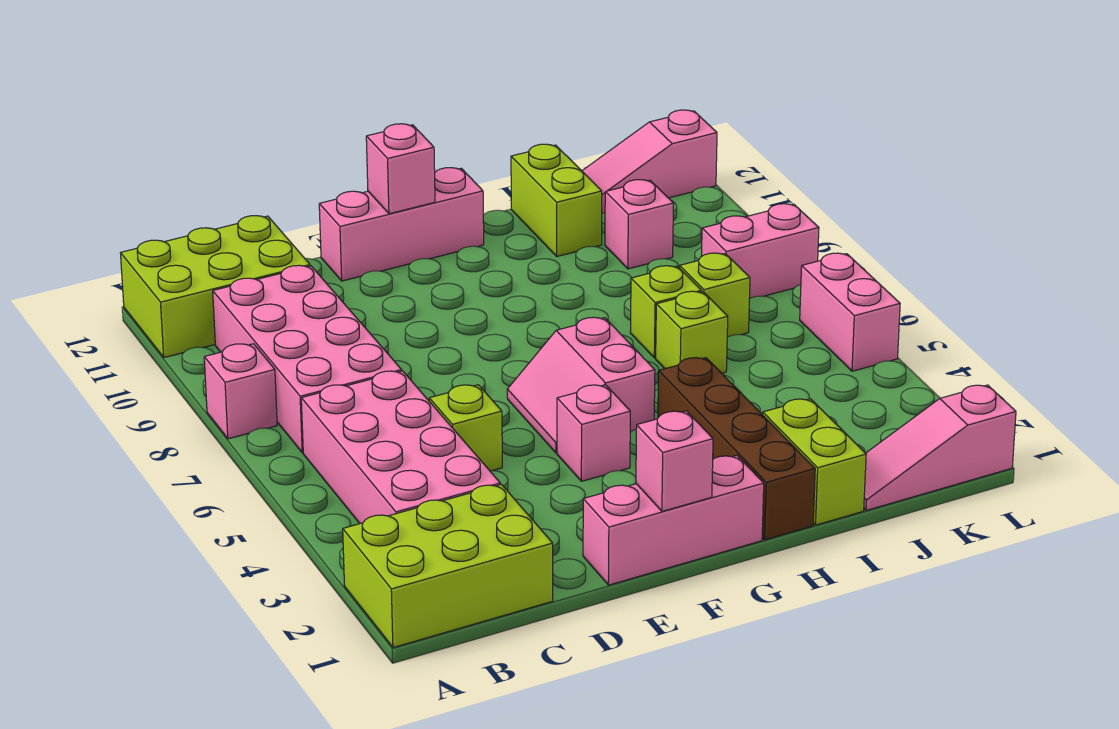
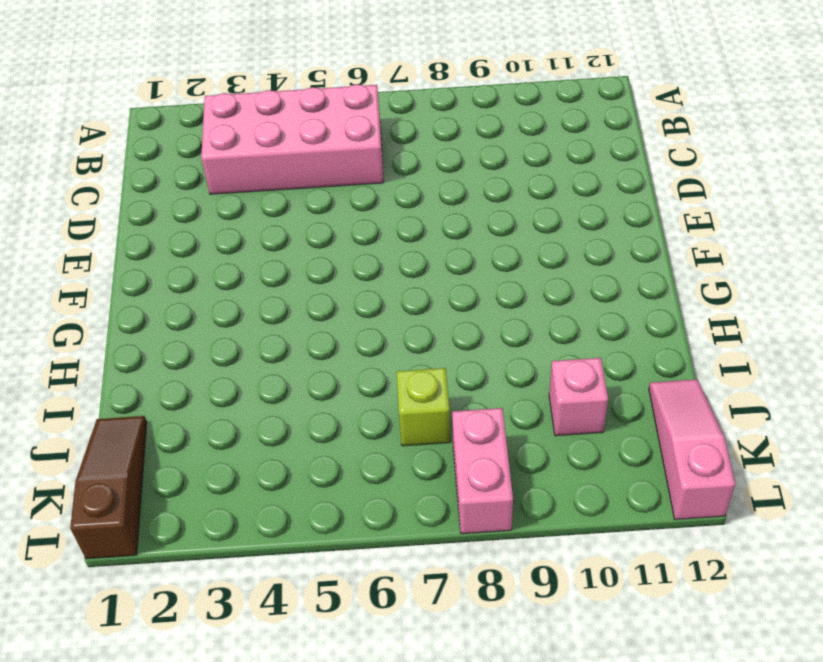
brown 1x3 slope [70,416,147,559] -> pink 1x3 slope [864,385,1016,510]
none -> lime 2x3 brick [343,485,553,648]
none -> pink 1x1 brick [204,344,277,439]
none -> lime 2x3 brick [121,216,310,358]

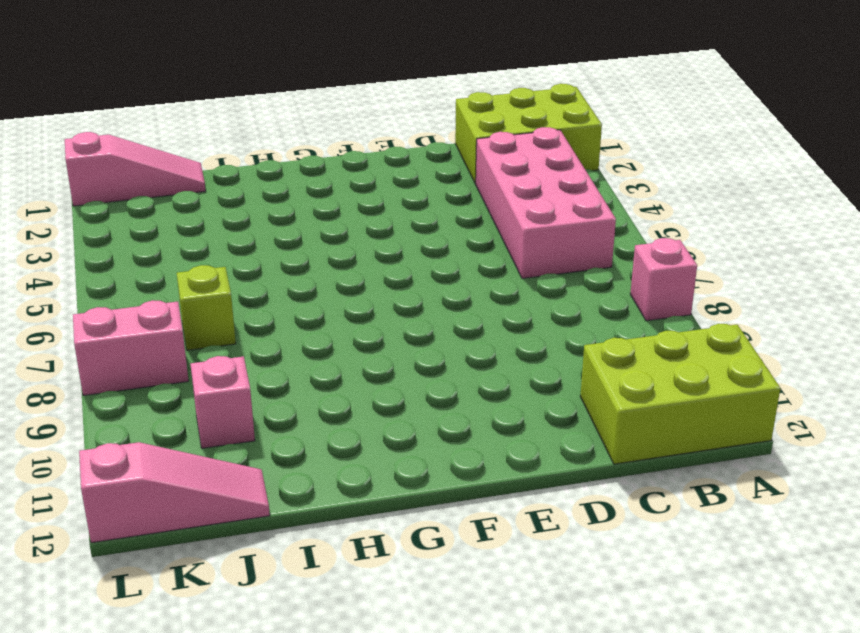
none -> pink 2x4 brick [213,265,402,453]
none -> lime 1x1 brick [429,385,502,471]
none -> pink 1x3 brick [583,456,764,585]

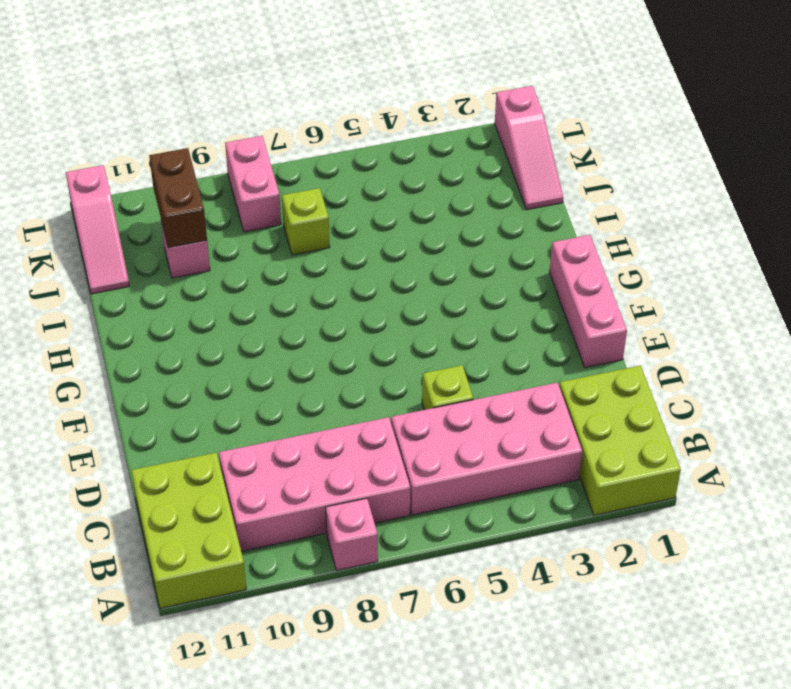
brown 1x2 brick [149,148,207,248] -> none
none -> pink 1x3 brick [319,168,484,281]
none -> pink 1x1 brick [557,385,630,481]
none -> pink 2x2 slope [507,317,655,453]

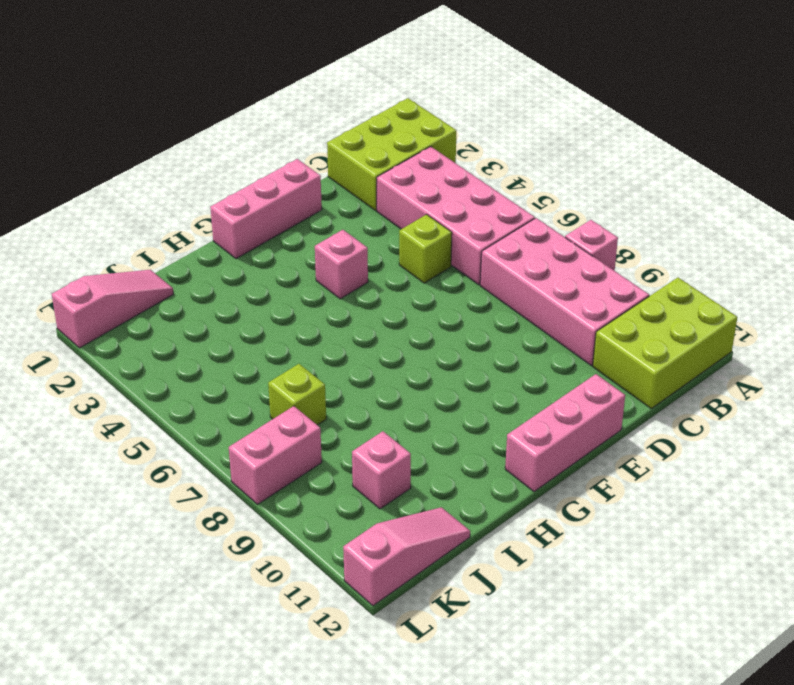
none -> pink 2x2 slope [507,317,655,453]
none -> brown 1x4 brick [658,358,815,540]
none -> lime 1x2 brick [763,399,866,525]

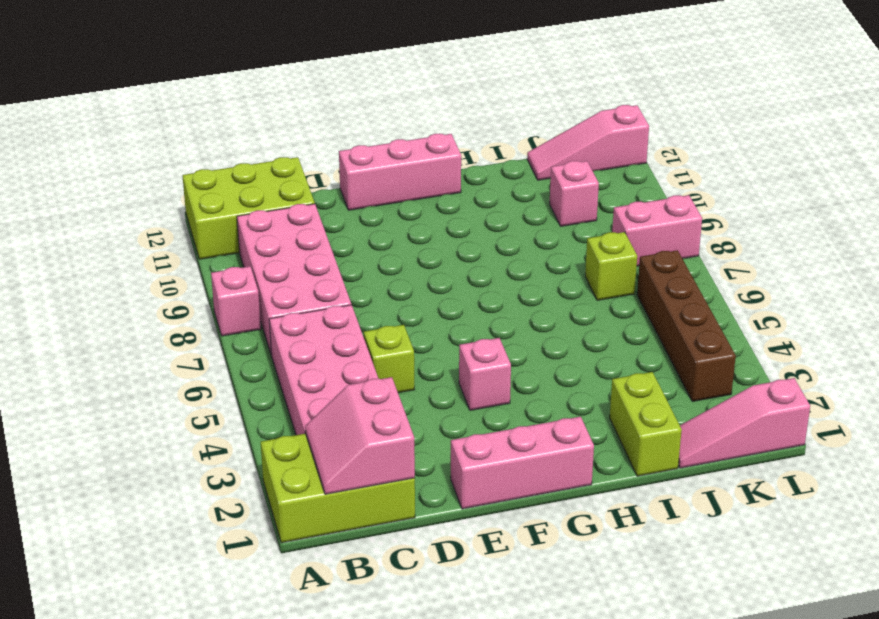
pink 2x2 slope [305,377,415,494] -> pink 2x2 slope moved to [507,317,655,453]
brown 1x4 brick [637,250,736,401] -> brown 1x4 brick moved to [658,358,815,540]
none -> lime 1x1 brick [656,291,728,373]
none -> lime 1x1 brick [630,266,702,358]
none -> lime 1x2 brick [511,144,602,256]

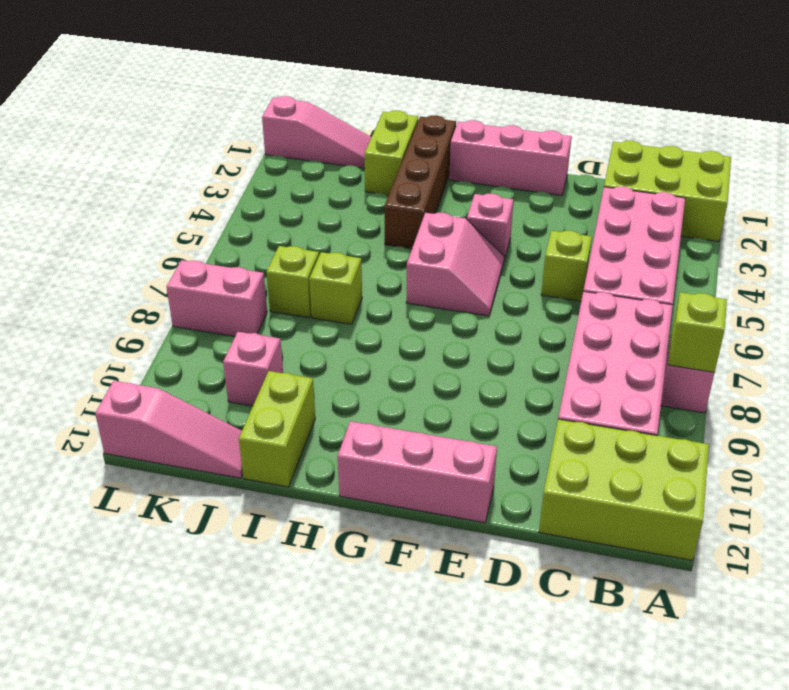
lime 1x1 brick [668,292,727,372] -> lime 1x1 brick moved to [656,291,728,373]
none -> pink 1x2 brick [800,253,900,371]
none -> pink 1x1 brick [636,411,713,511]
none -> pink 1x1 brick [366,124,435,214]

